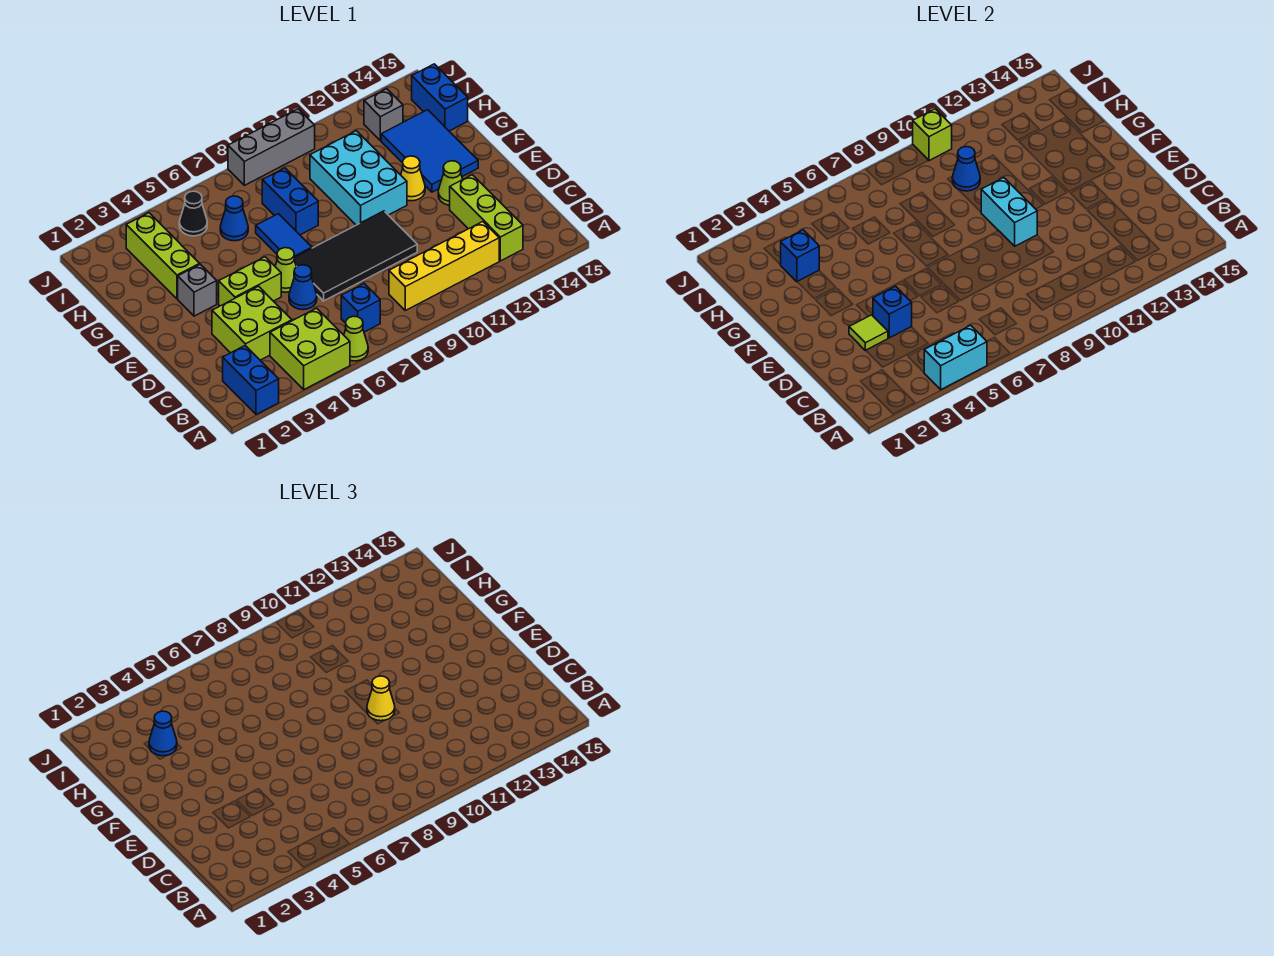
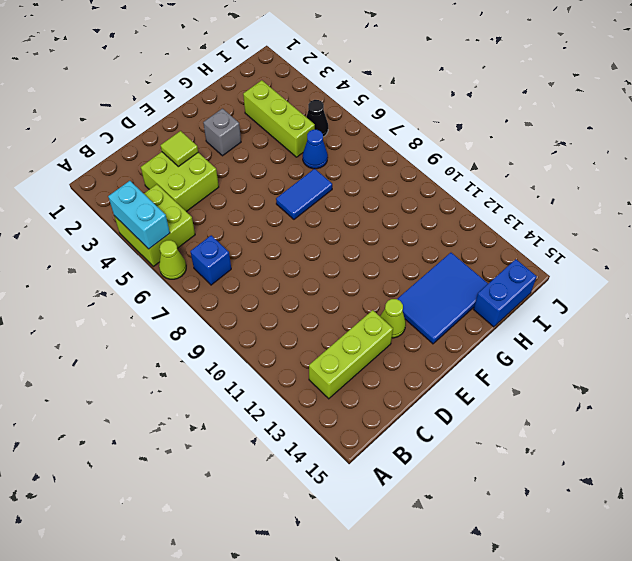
lime 1x3 brick [243,80,315,157] -> lime 1x3 brick turned to [126,213,200,299]
none -> blue 1x2 brick [223,346,279,414]
none -> yellow 1x4 brick [389,222,499,311]
none -> blue 1x1 cone [289,265,317,310]
none -> black 2x4 tile [294,211,417,301]

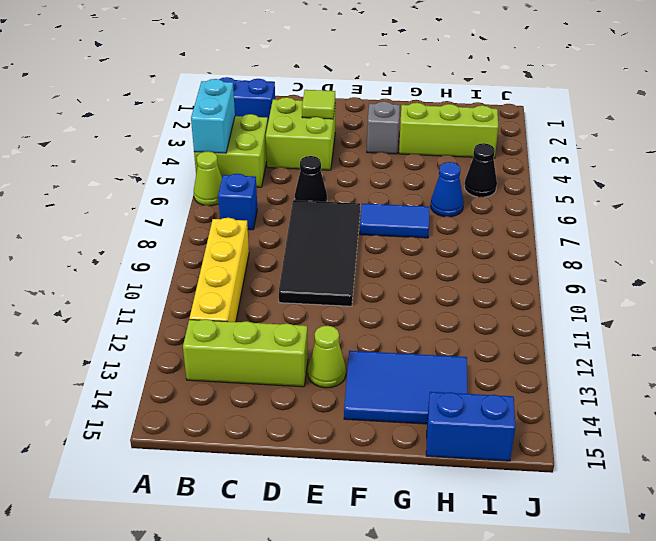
black 1x1 cone [295,156,327,202] -> blue 1x1 cone [289,265,317,310]
none -> lime 1x2 brick [219,257,281,306]
none -> lime 1x1 cone [275,248,296,292]
none -> cyan 2x3 brick [310,131,407,225]
none -> yellow 1x1 cone [401,156,425,201]

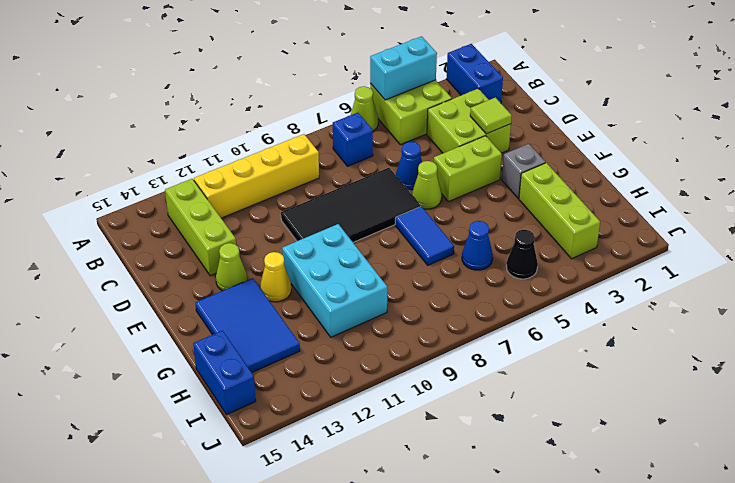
none -> blue 1x2 brick [262,168,318,235]
none -> grey 1x1 brick [364,89,403,141]
none -> grey 1x3 brick [228,109,315,185]
none -> blue 1x1 brick [873,286,912,338]

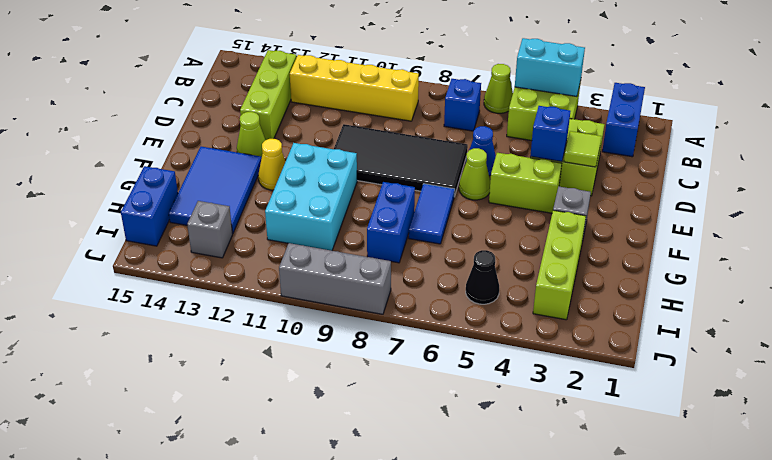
none -> blue 1x1 cone [220,196,248,241]
none -> cyan 1x2 brick [981,178,1037,246]
none -> blue 1x1 brick [781,230,819,282]
none -> blue 1x1 cone [952,147,980,191]

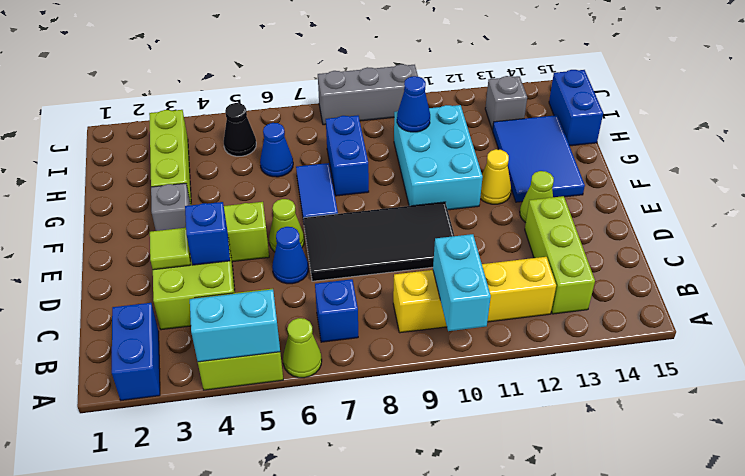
cyan 1x2 brick [433,234,491,331] -> cyan 1x2 brick moved to [981,178,1037,246]
none -> blue 1x1 brick [781,230,819,282]
none -> lime 1x1 brick [913,109,952,161]
none -> yellow 1x1 cone [367,676,395,721]
none -> blue 1x1 cone [149,711,177,756]

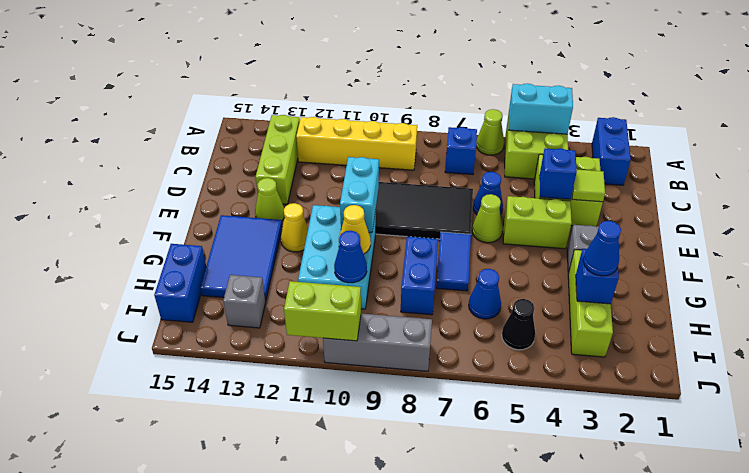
yellow 1x1 cone [339,205,371,254] -> yellow 1x1 cone moved to [367,676,395,721]
lime 1x2 brick [284,281,361,341] -> lime 1x1 brick [913,109,952,161]

